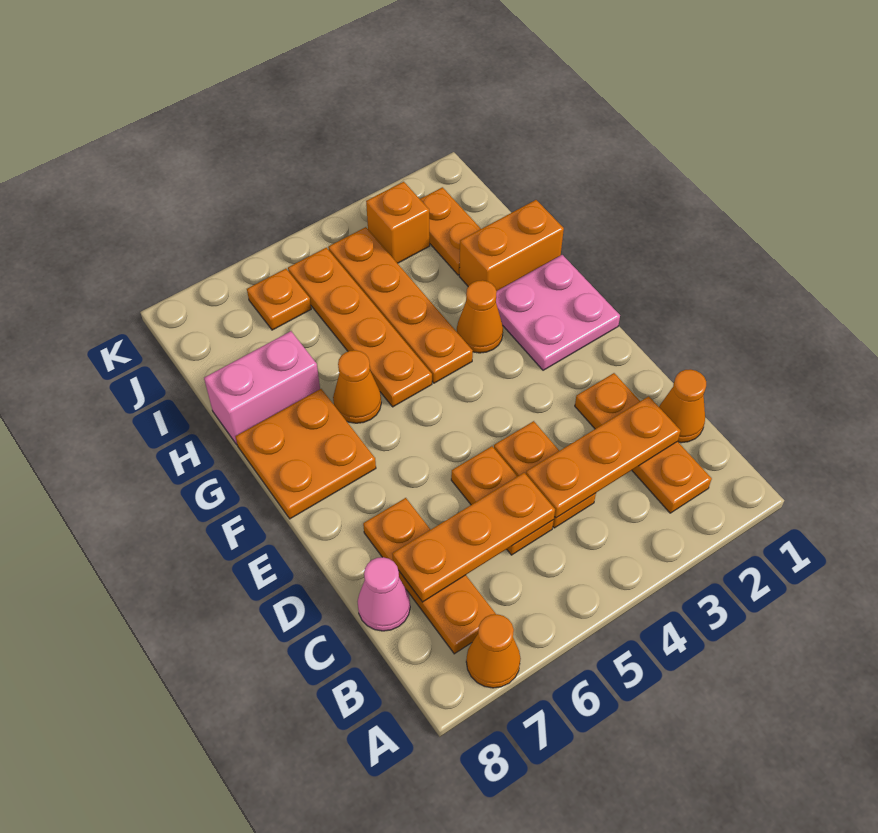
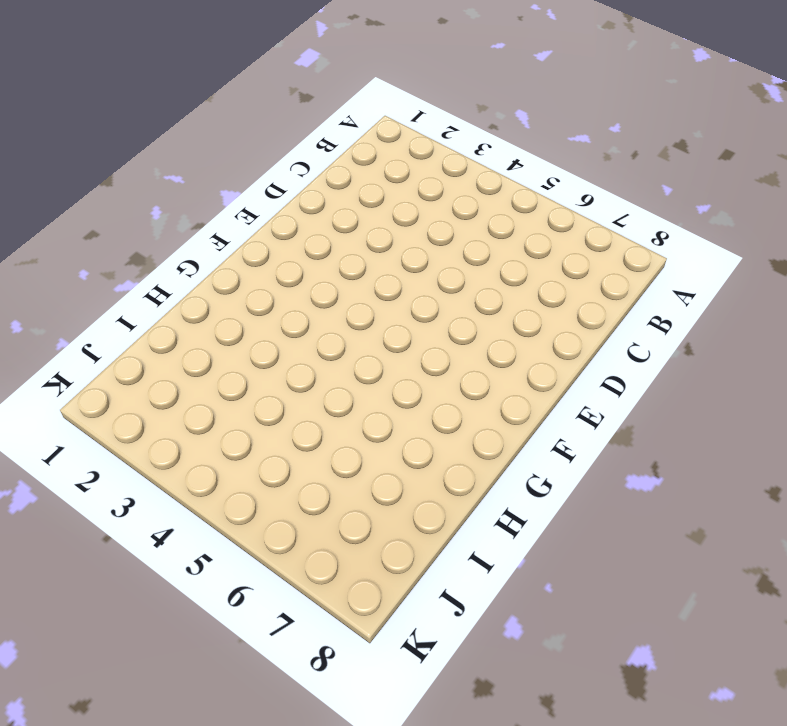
none -> orange 1x1 cone [466,614,521,688]
none -> orange 1x3 plate [575,373,712,513]
none -> orange 1x3 plate [363,498,496,654]

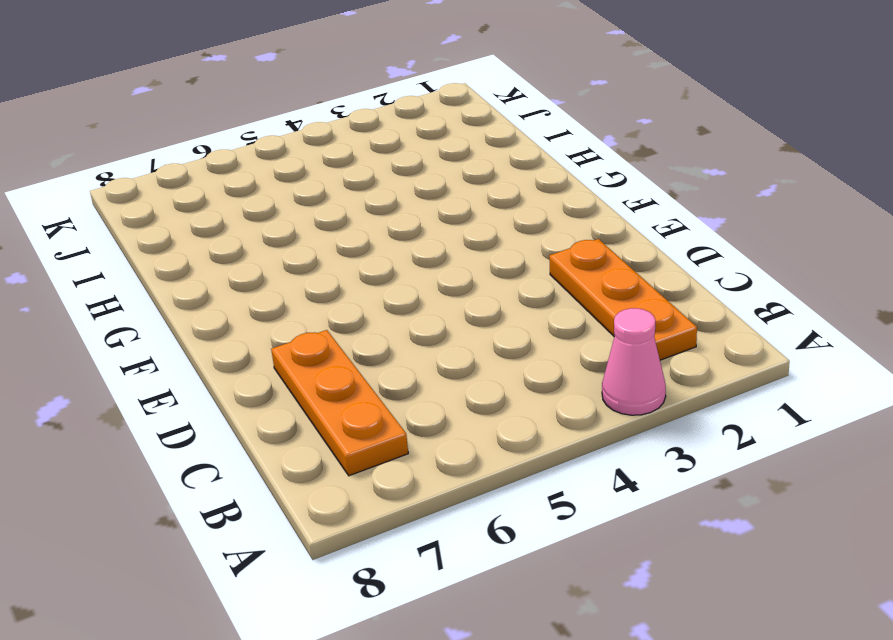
pink 1x1 cone [602,308,666,415] -> pink 1x1 cone moved to [357,557,410,631]
none -> orange 1x1 cone [466,614,521,688]
none -> orange 1x1 cone [659,369,706,443]
none -> orange 1x2 plate [494,421,596,528]

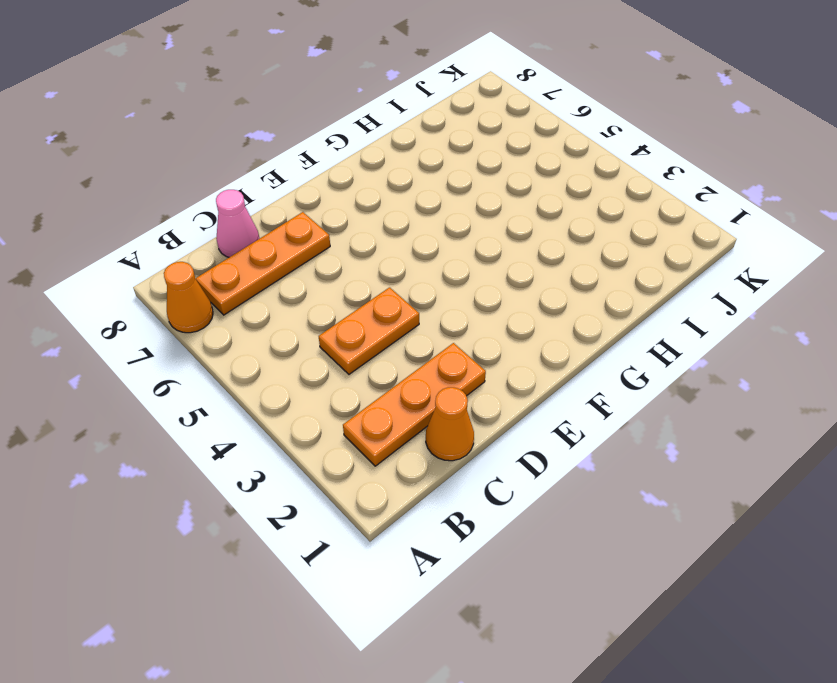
none -> orange 1x2 plate [451,446,554,555]
none -> pink 2x2 plate [496,255,620,370]
none -> orange 2x2 plate [235,389,376,519]

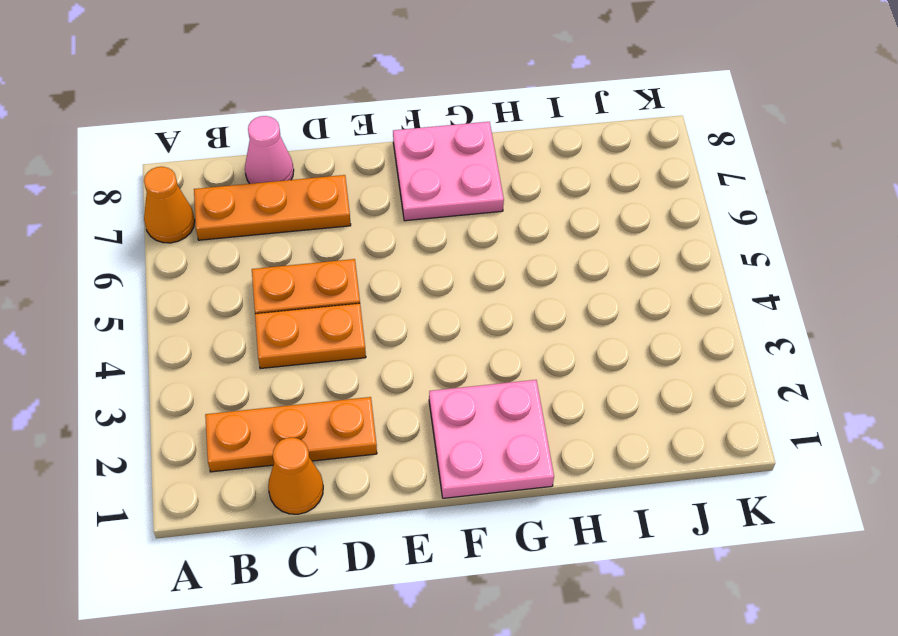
pink 2x2 plate [393,122,504,221] -> orange 2x2 plate [235,389,376,519]
none -> orange 1x1 cone [457,280,503,353]
none -> orange 1x4 plate [328,227,473,383]
none -> orange 1x4 plate [288,248,432,407]

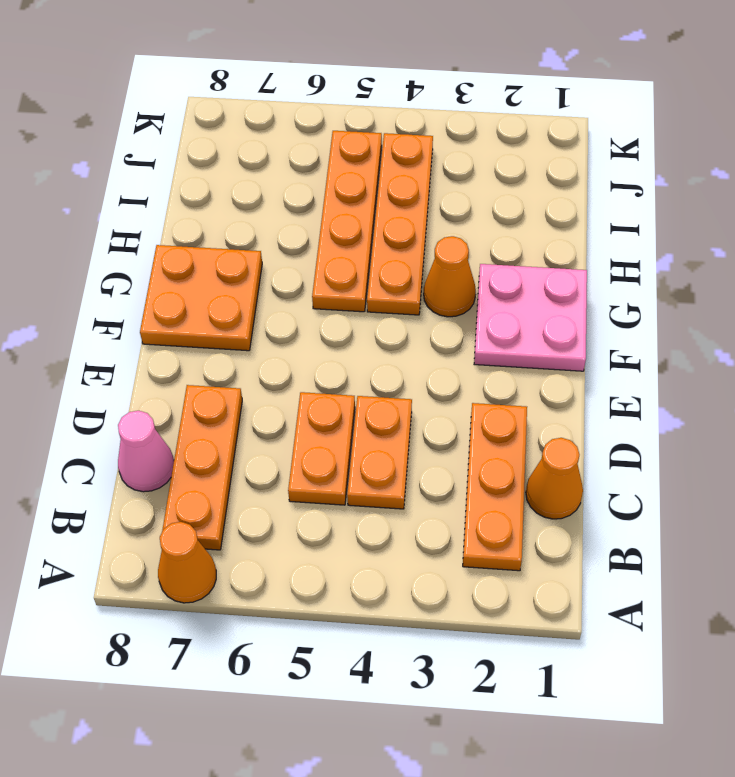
none -> orange 1x1 cone [333,350,381,423]
none -> orange 1x2 brick [459,200,564,291]
none -> pink 1x2 brick [204,331,320,445]

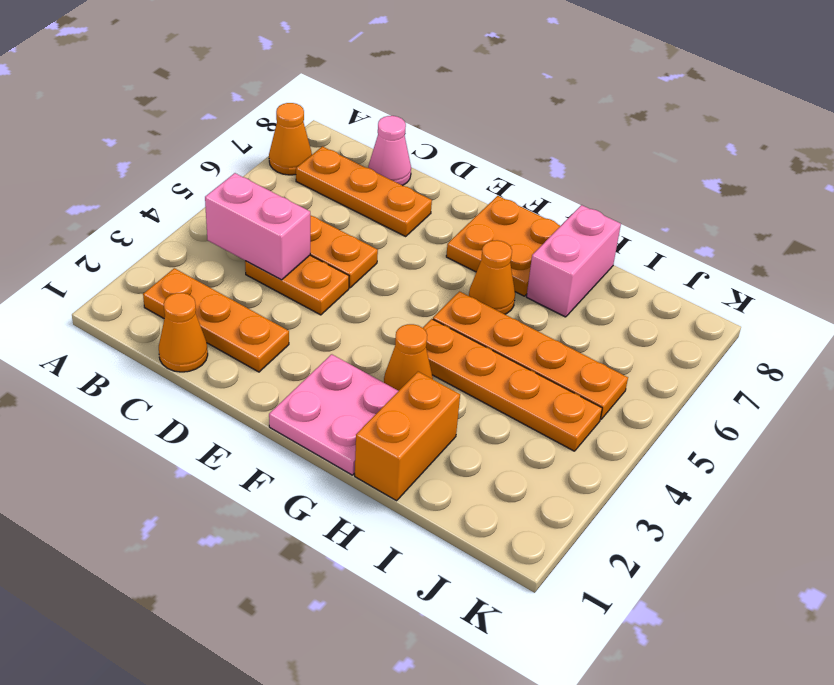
pink 1x2 brick [205,173,311,280] -> orange 1x3 plate [526,396,681,518]
none -> orange 1x2 plate [420,187,481,275]
none -> orange 1x1 brick [366,182,430,263]
none -> orange 1x1 plate [247,269,311,330]

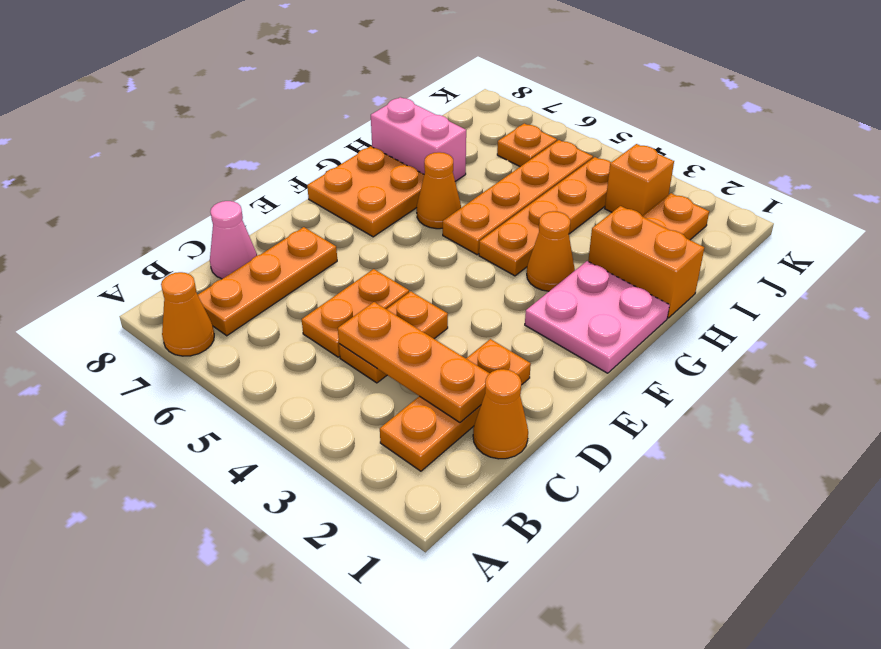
none -> orange 1x3 plate [392,473,555,602]

